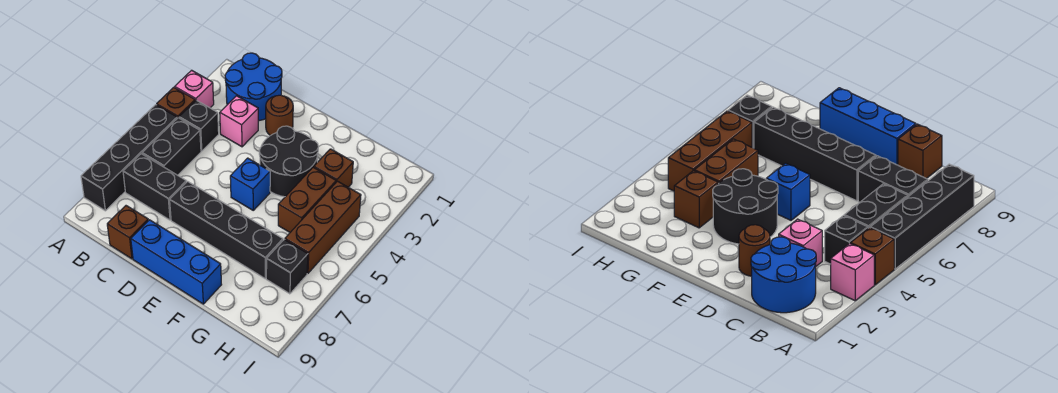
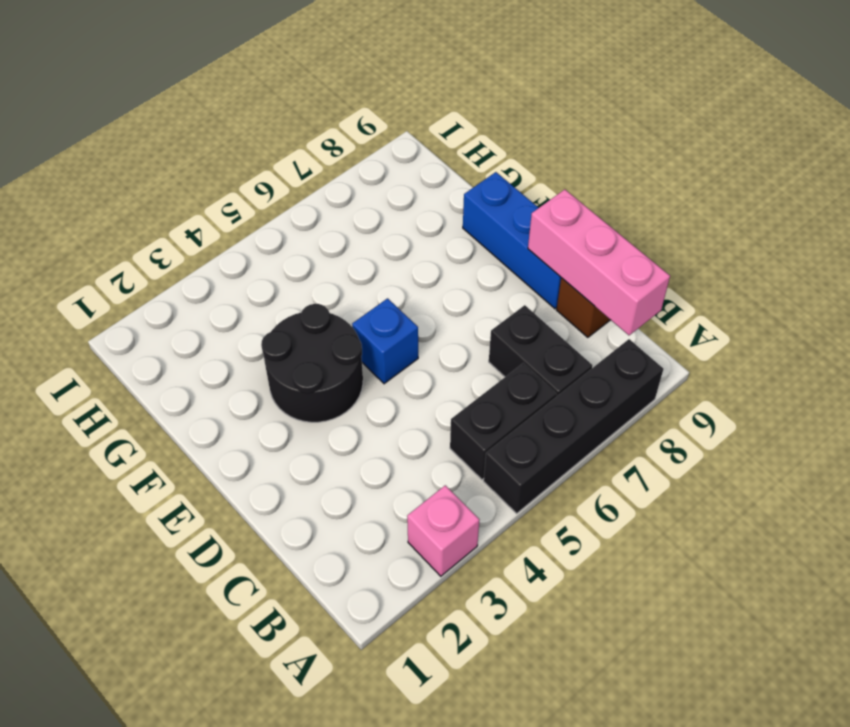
pink 1x3 brick [528,189,670,335] -> none
none -> brown 1x1 brick [157,87,195,118]
none -> blue 2x2 round brick [225,53,282,121]
none -> black 1x1 brick [179,100,219,151]

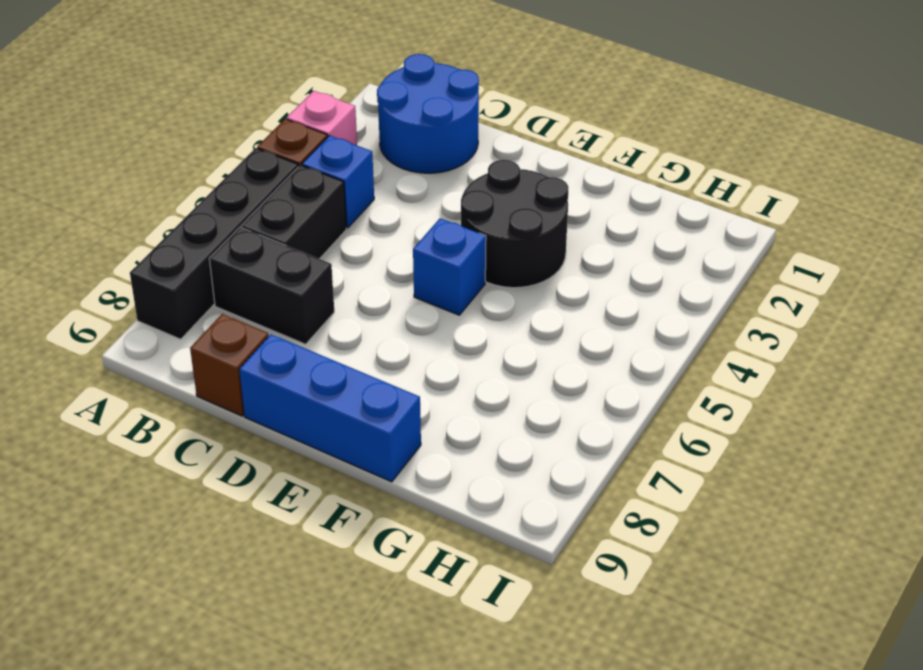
blue 1x1 brick [302,135,374,228] -> black 1x1 brick [179,100,219,151]
none -> pink 1x1 brick [220,96,258,147]
none -> brown 1x1 round brick [266,95,293,136]
none -> black 1x4 brick [170,182,283,278]

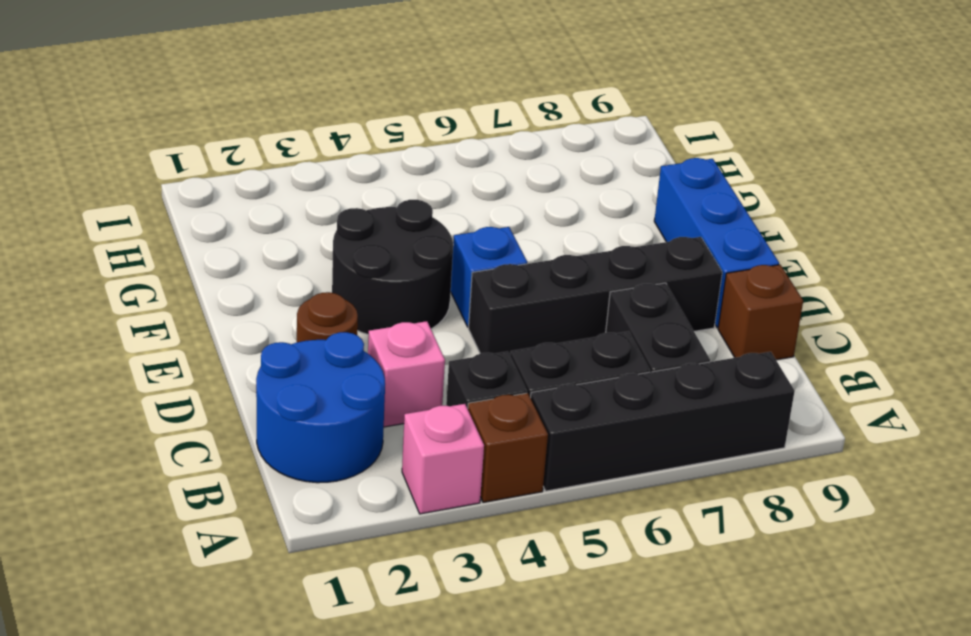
black 1x4 brick [469,237,722,355] -> black 1x4 brick turned to [170,182,283,278]
none -> brown 1x1 brick [314,149,353,187]
none -> brown 1x2 brick [278,167,336,232]
none -> brown 1x3 brick [285,181,361,273]

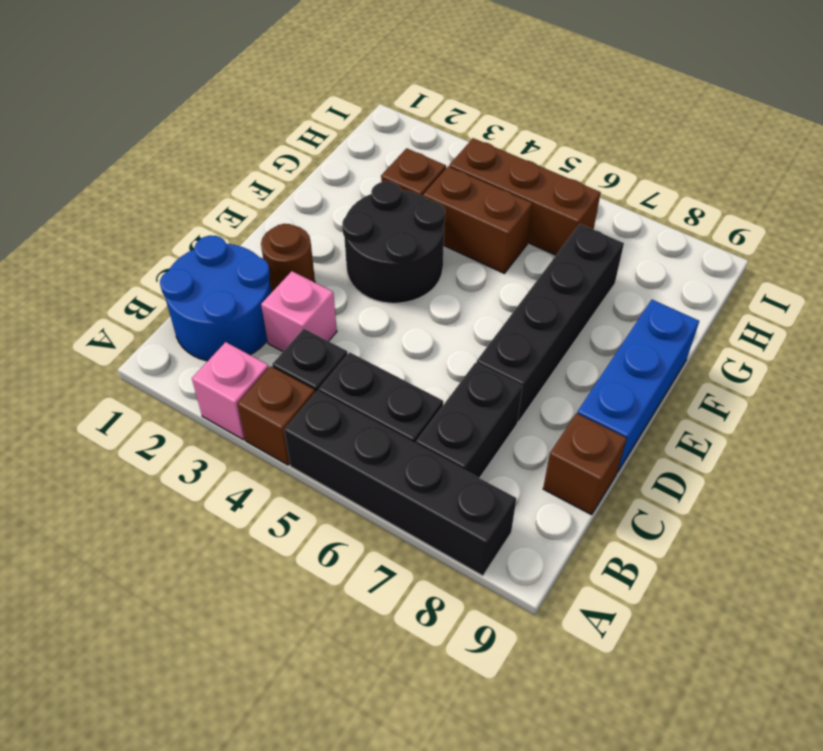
none -> blue 1x1 brick [230,158,270,210]
none -> black 1x1 brick [266,239,308,294]

